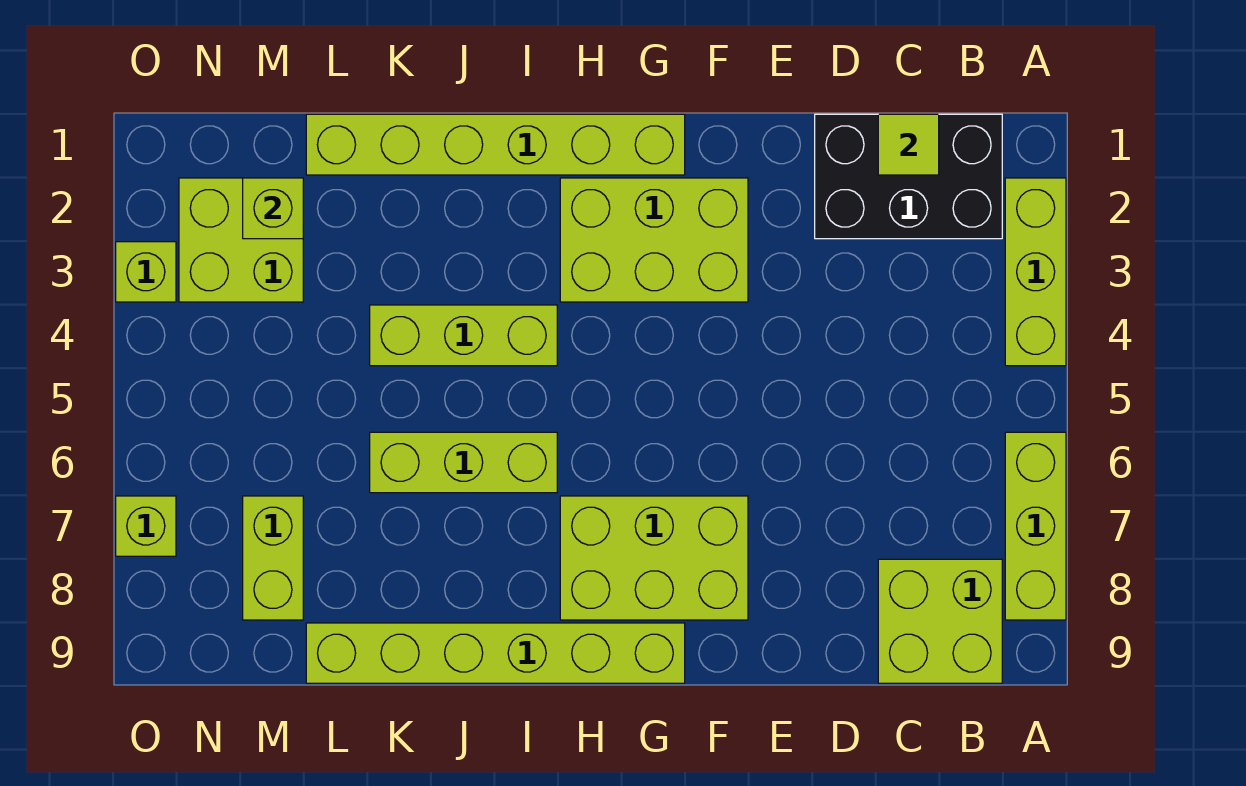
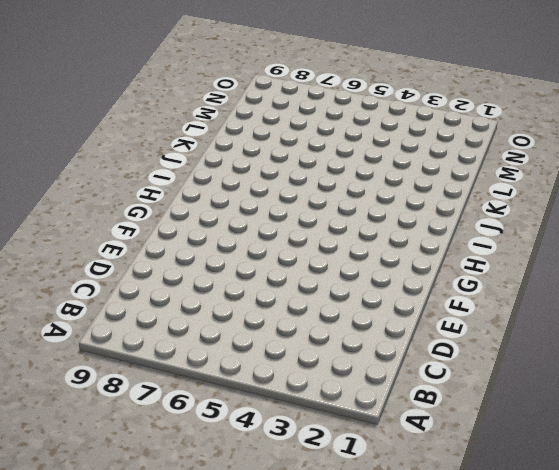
none -> lime 1x3 brick [1005,178,1066,366]
none -> lime 1x3 brick [1005,432,1066,620]
none -> black 2x3 brick [815,114,1002,239]

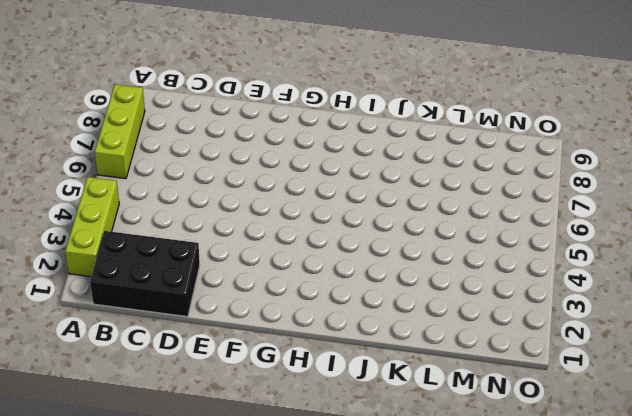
none -> lime 2x2 brick [878,559,1002,683]
none -> lime 2x3 brick [560,178,748,302]
none -> lime 2x3 brick [560,496,748,620]

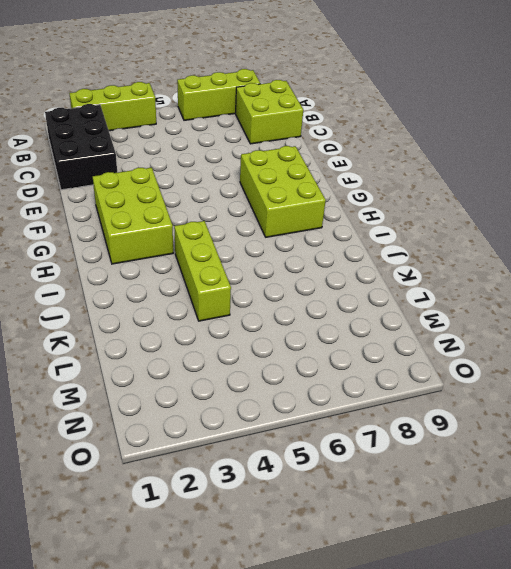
none -> lime 1x6 brick [306,114,685,175]
none -> lime 1x6 brick [306,623,685,683]
none -> lime 1x3 brick [370,432,557,493]

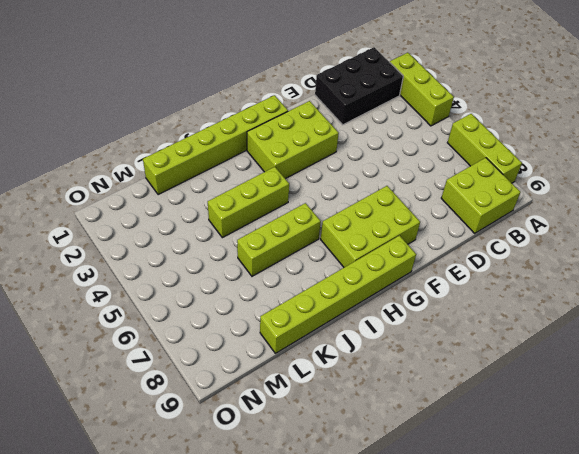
none -> lime 2x2 brick [179,178,303,302]
none -> lime 1x2 brick [243,496,303,620]
none -> lime 1x1 brick [116,242,176,302]

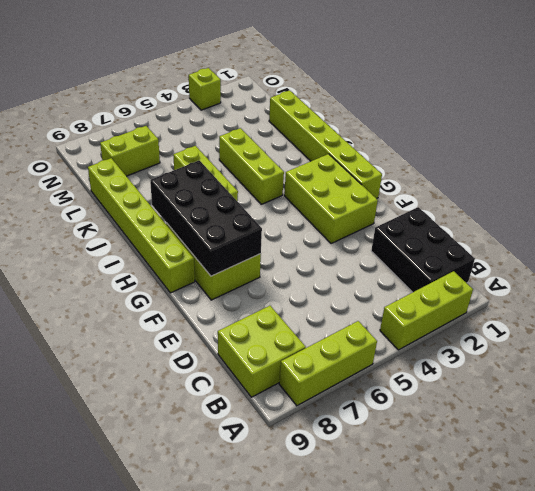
black 2x4 brick [150,160,262,276] -> none
none -> lime 2x2 brick [179,178,303,302]
none -> lime 1x1 brick [116,496,176,556]
none -> lime 1x1 tile [878,114,939,175]

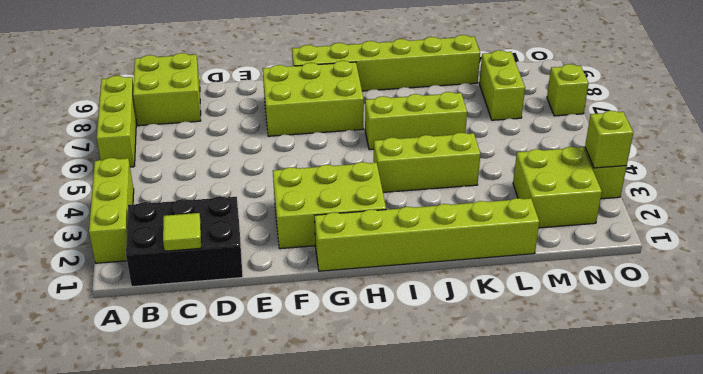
lime 1x1 brick [585,111,633,168] -> lime 1x1 brick moved to [243,178,303,239]

